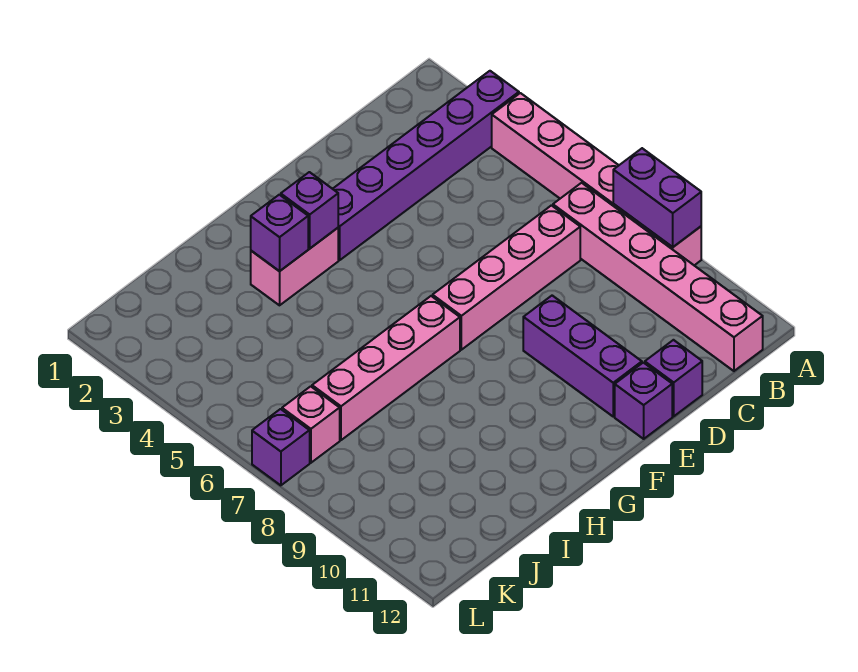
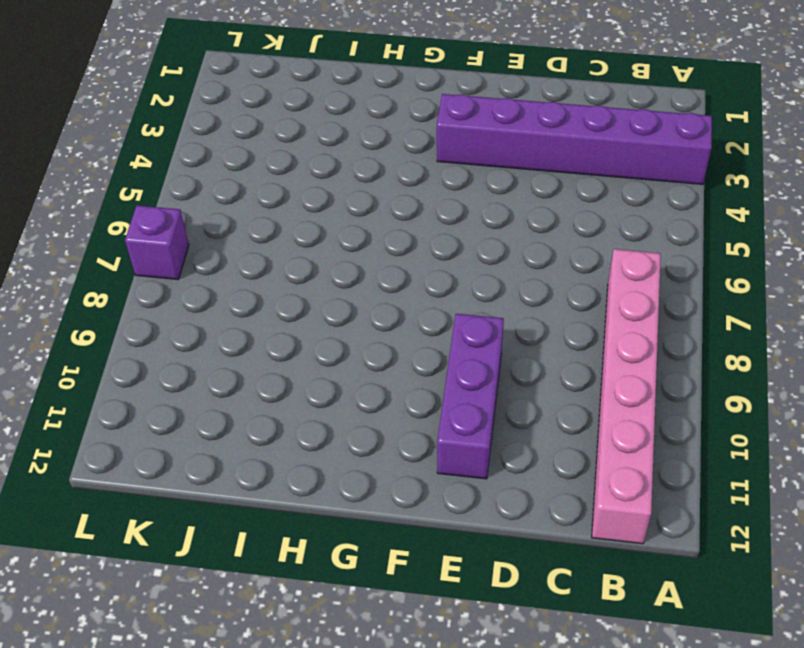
none -> pink 1x6 brick [492,93,701,265]
none -> pink 1x4 brick [433,205,580,350]
none -> purple 1x1 brick [645,340,702,416]

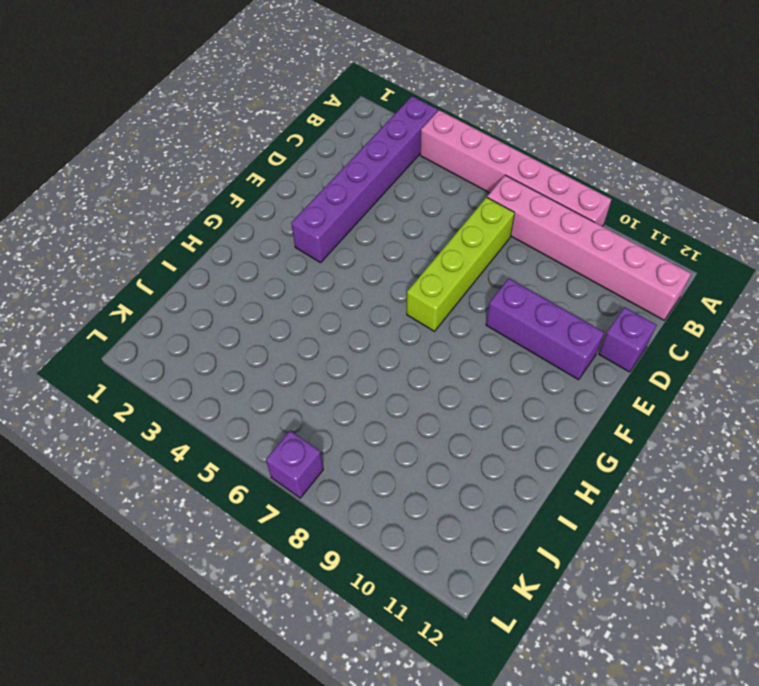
lime 1x4 brick [407,197,515,331] -> pink 1x4 brick [433,205,580,350]
none -> purple 1x1 brick [615,363,672,439]
none -> pink 1x2 brick [251,228,338,305]
none -> pink 1x4 brick [312,296,460,440]

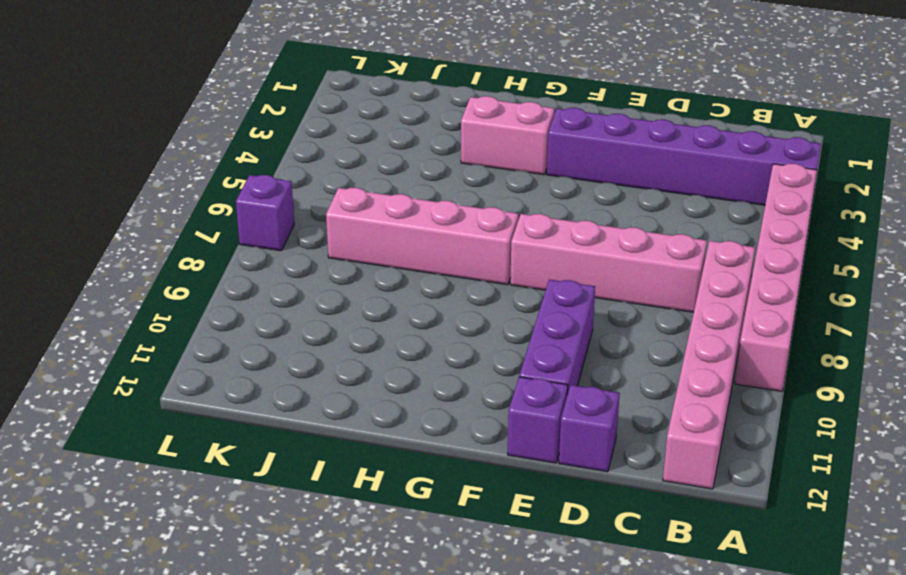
none -> pink 1x1 brick [282,386,340,463]
none -> purple 1x2 brick [613,148,701,247]
none -> purple 1x1 brick [281,172,338,248]

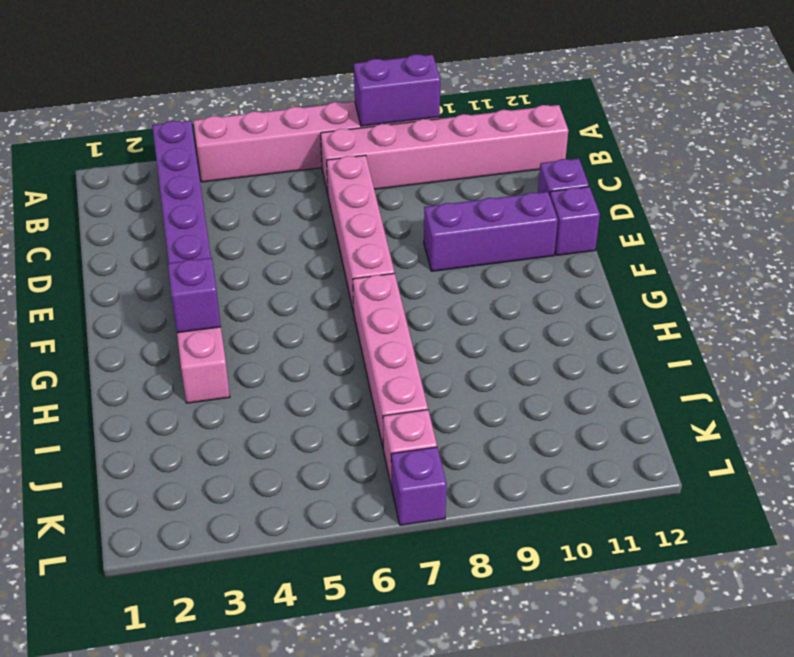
none -> purple 1x1 brick [251,195,308,271]

